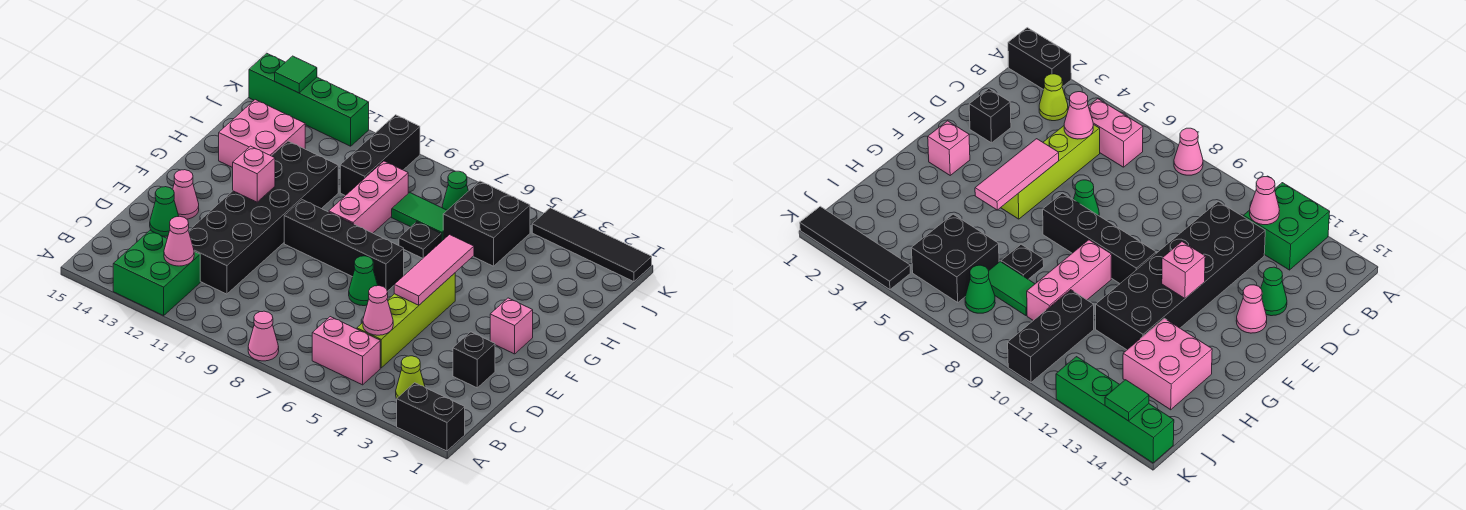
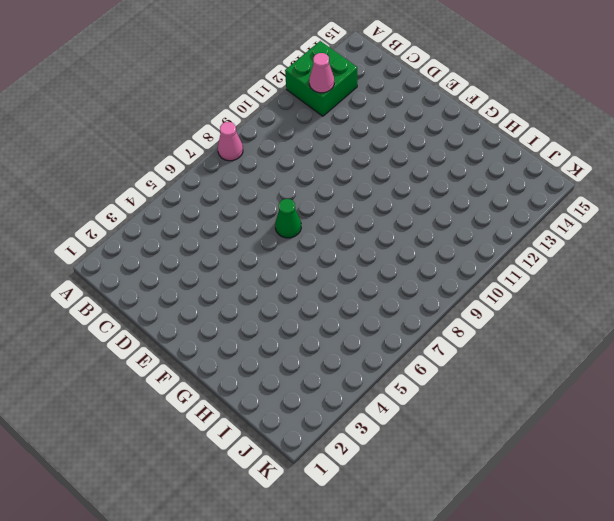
none -> black 1x2 brick [397,383,465,451]
none -> lime 1x1 cone [396,356,425,399]
none -> pink 1x2 brick [312,317,380,385]

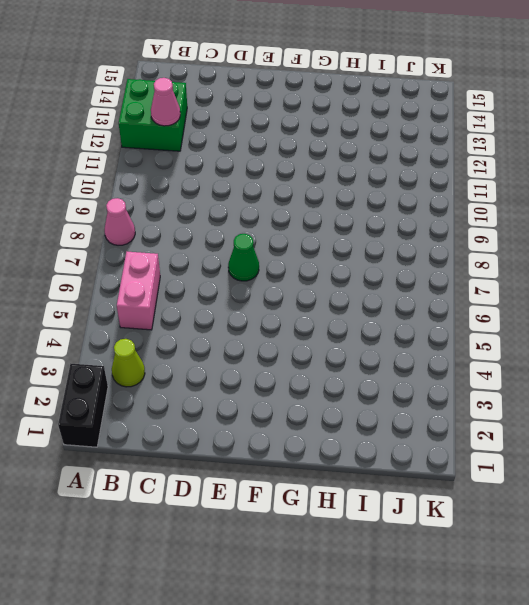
none -> lime 1x4 brick [357,273,455,368]
none -> black 2x6 brick [189,141,338,294]
none -> black 1x1 brick [453,332,495,388]

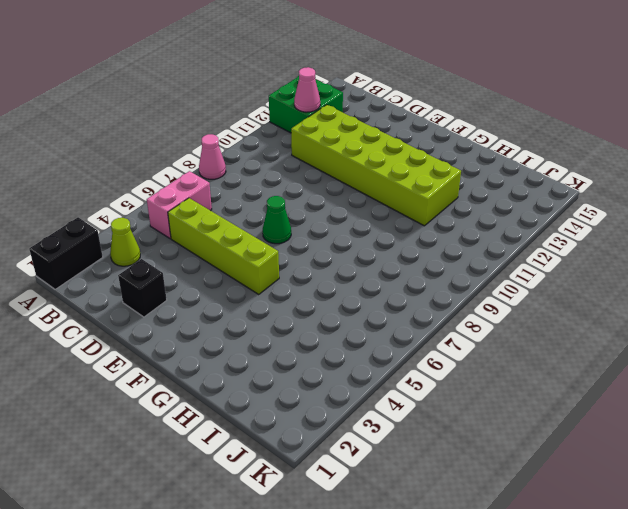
lime 2x6 brick [291,105,461,226] -> black 2x6 brick [189,141,338,294]
none -> green 1x1 cone [150,187,179,236]
none -> pink 1x1 cone [173,170,199,219]
none -> pink 1x1 brick [490,298,533,354]

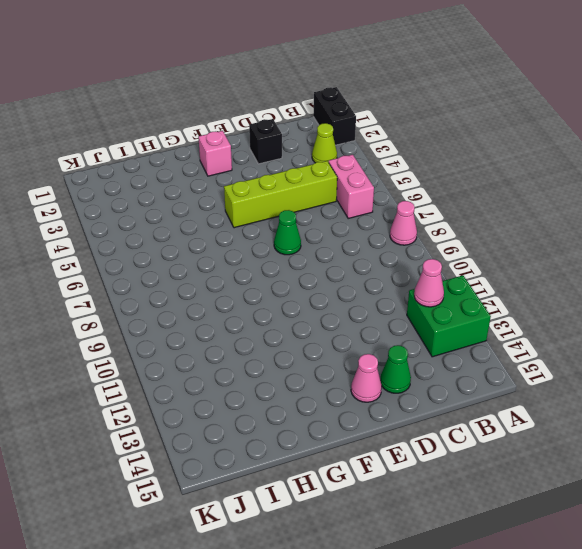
none -> black 2x6 brick [189,141,338,294]
none -> black 1x4 brick [284,200,404,291]
none -> pink 1x3 brick [329,161,408,233]

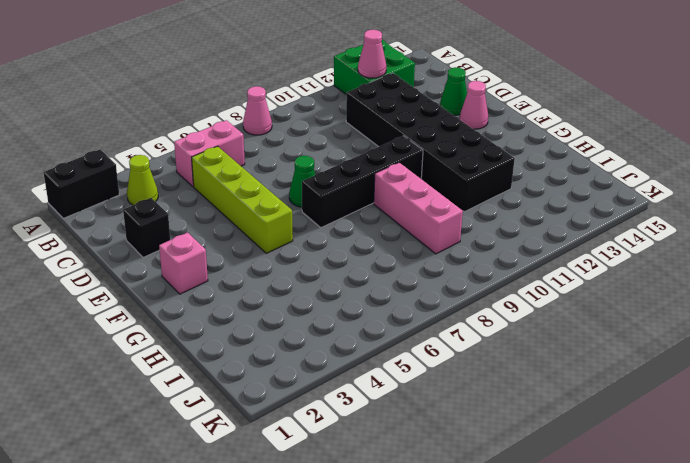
none -> black 1x1 plate [399,222,441,258]
none -> pink 2x2 brick [219,100,305,168]
none -> black 2x2 brick [443,181,530,266]

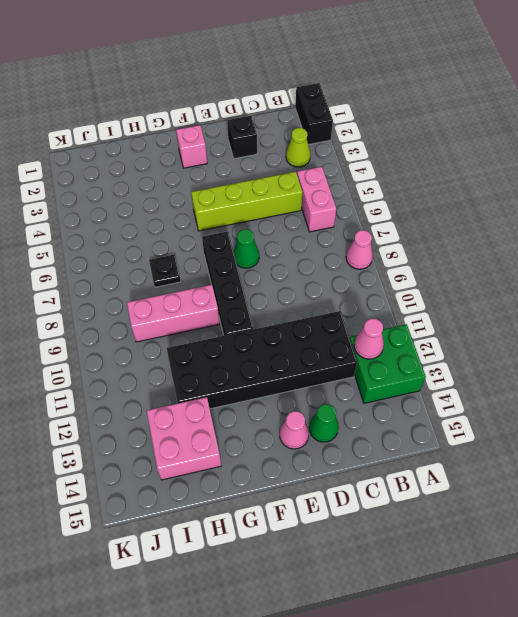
none -> black 2x2 brick [443,181,530,266]
none -> green 1x2 tile [392,193,447,242]
none -> black 1x3 brick [340,115,420,196]

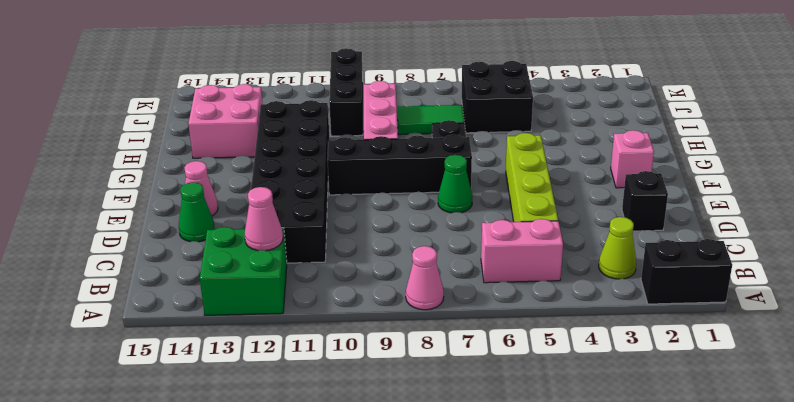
none -> green 1x1 cone [442,171,468,210]
none -> black 1x4 tile [532,208,652,282]
none -> green 1x4 brick [249,53,369,146]

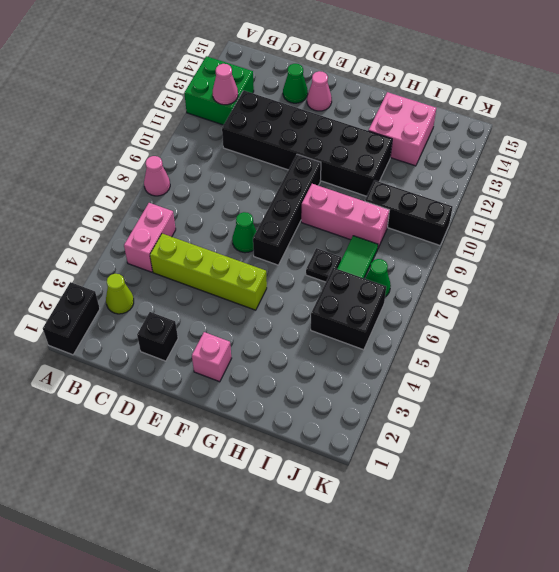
none -> black 1x4 tile [532,208,652,282]
none -> green 1x4 brick [249,53,369,146]
none -> pink 1x1 cone [363,286,393,335]

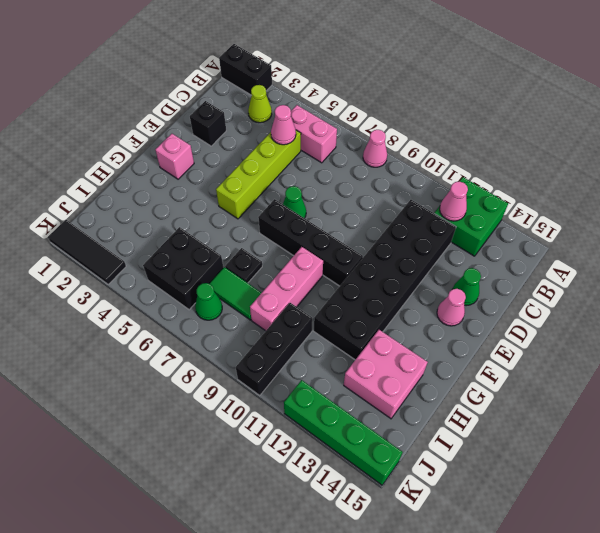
black 1x3 tile [48,220,126,285] -> black 1x4 tile [532,208,652,282]
none -> pink 1x3 tile [394,235,474,305]
none -> pink 1x1 brick [233,146,275,202]
none -> green 1x1 tile [275,56,317,93]

